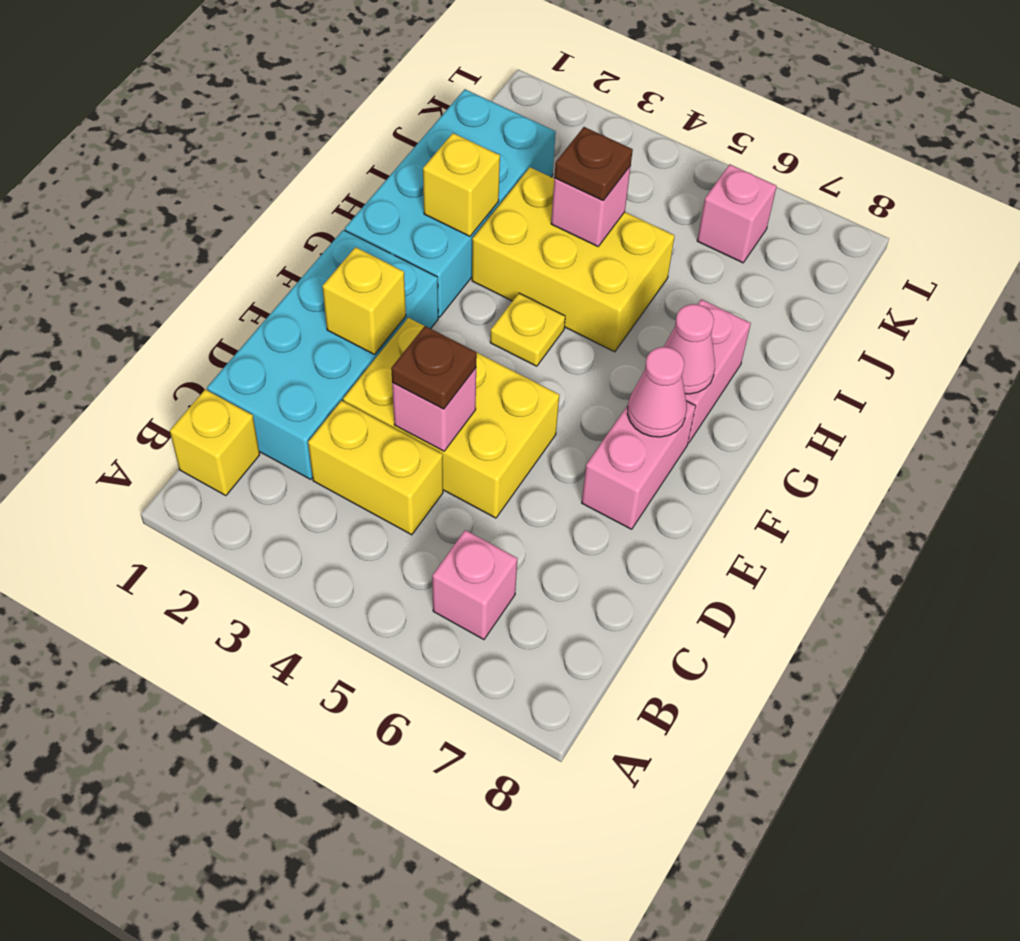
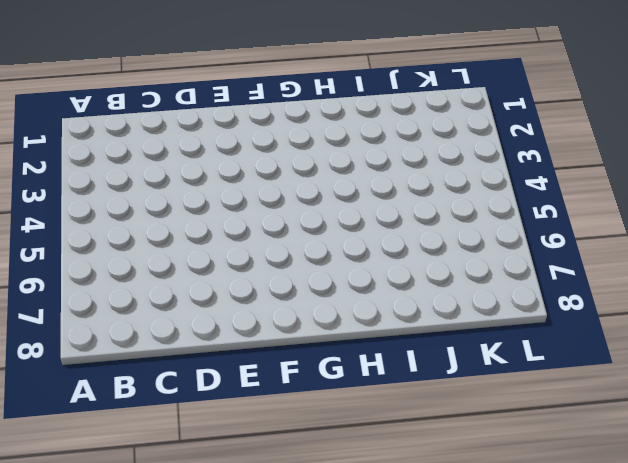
none -> yellow 1x1 brick [170,390,260,496]
none -> pink 1x1 brick [432,530,517,640]
none -> cyan 2x4 brick [207,230,438,479]

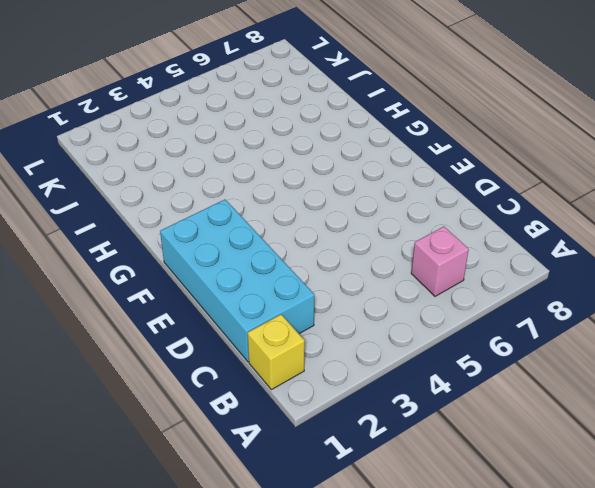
none -> yellow 1x2 brick [308,401,443,535]
none -> yellow 2x3 brick [343,318,559,518]
none -> pink 1x2 brick [582,401,696,529]

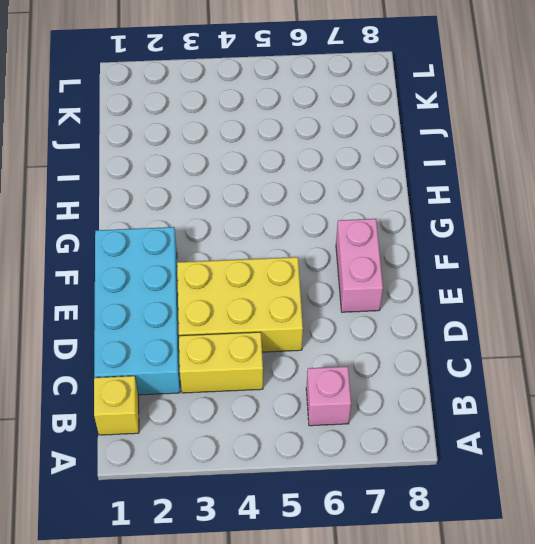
none -> cyan 2x4 brick [345,89,556,317]
none -> yellow 1x1 plate [490,293,565,366]
none -> pink 1x2 brick [685,299,751,443]

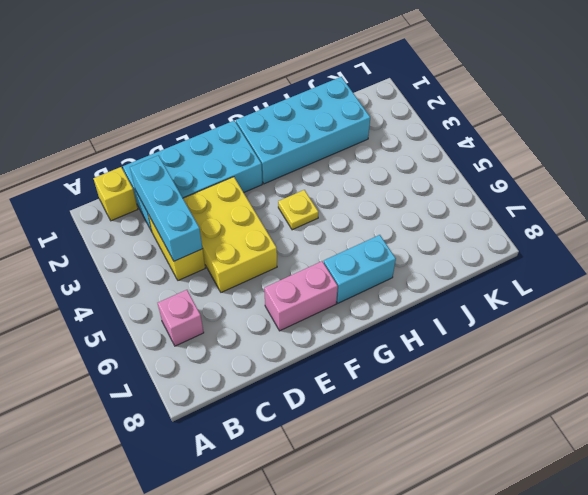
cyan 1x3 brick [130,155,203,261] -> none
cyan 1x2 brick [324,235,396,303] -> pink 1x2 brick [685,299,751,443]
none -> yellow 2x3 brick [472,167,675,352]
none -> pink 1x1 brick [697,164,777,263]
none -> pink 1x1 brick [392,368,476,451]

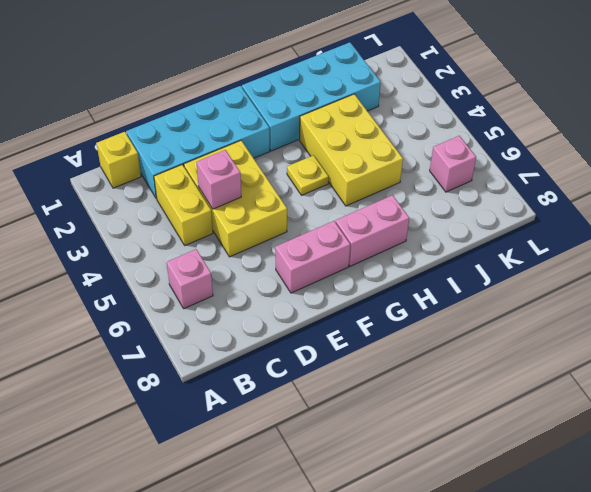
none -> yellow 1x1 brick [322,247,406,355]
none -> pink 1x1 cone [627,347,687,437]
none -> pink 1x1 cone [664,304,715,394]

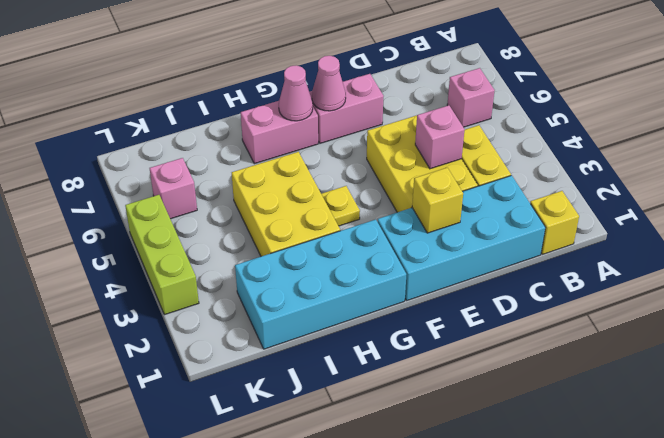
lime 1x3 brick [125,195,199,315] -> none
none -> yellow 1x1 brick [423,133,500,236]
none -> pink 1x1 brick [551,166,631,246]
none -> brown 1x1 plate [391,326,477,409]

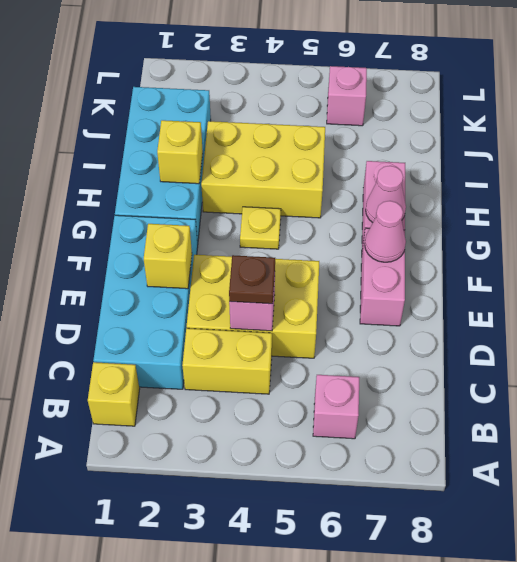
none -> pink 1x1 brick [551,166,631,246]
none -> brown 1x1 plate [554,127,633,201]

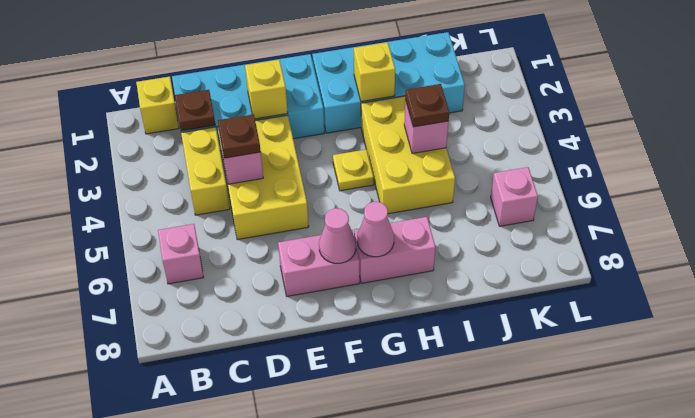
brown 1x1 plate [175,90,215,131] -> none

